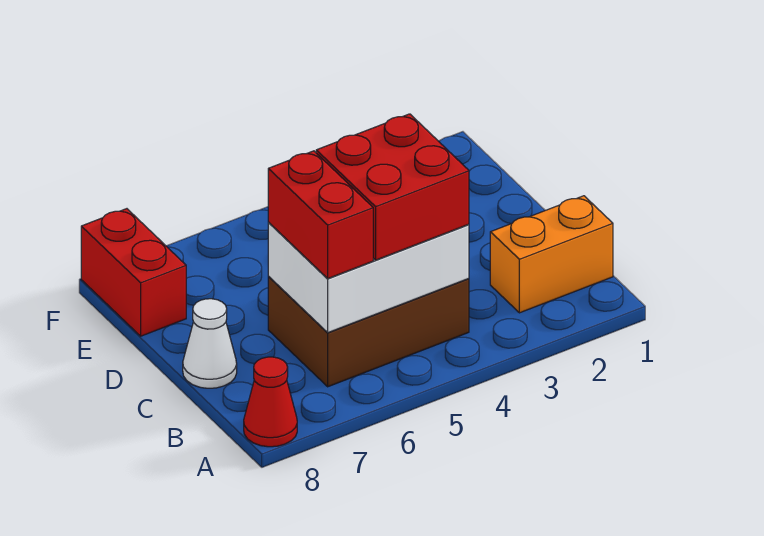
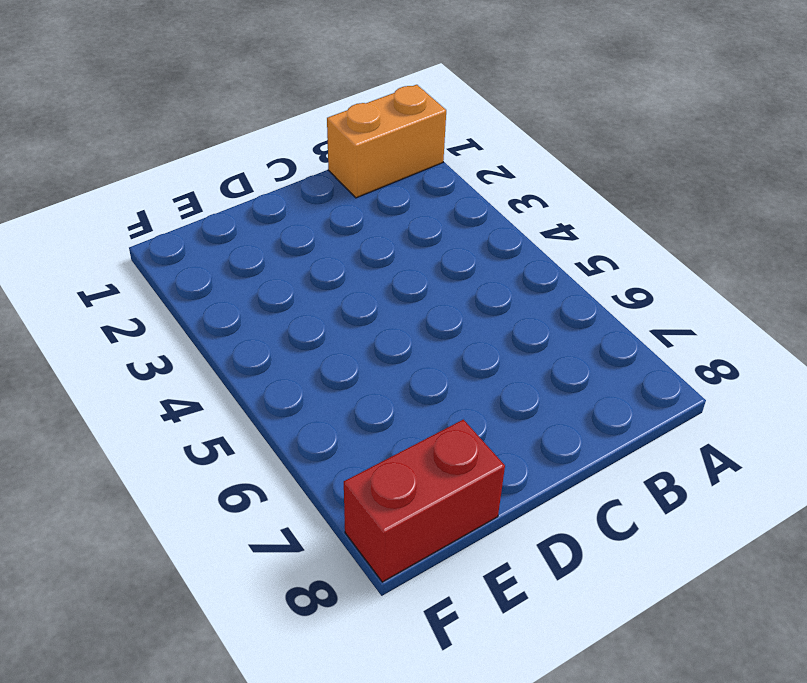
orange 1x2 brick [327,85,446,198] -> orange 1x2 brick turned to [490,196,613,313]
none -> red 1x1 cone [244,357,297,447]
none -> brown 2x3 brick [268,276,469,387]

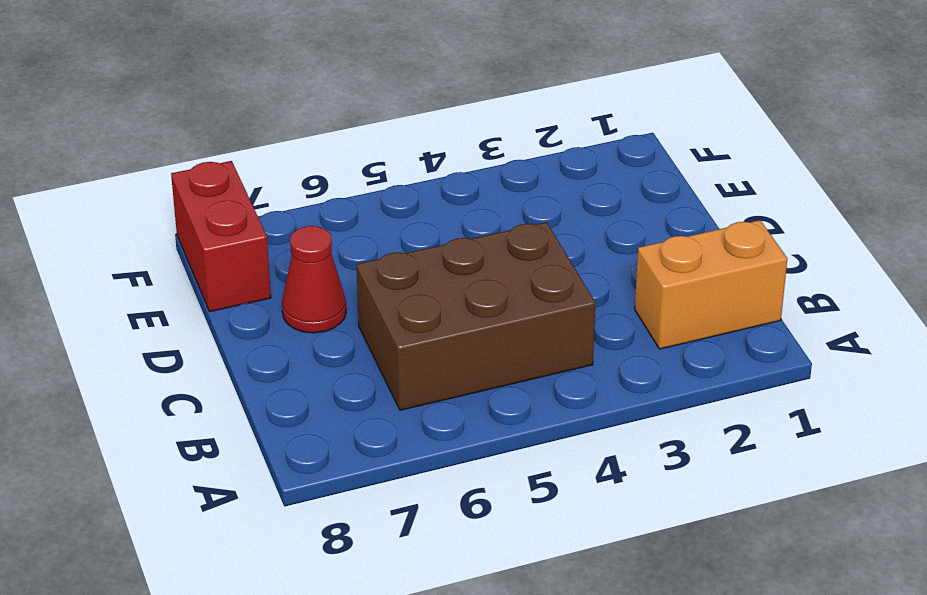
red 1x1 cone [282,226,346,333] -> red 1x1 cone moved to [244,357,297,447]
none -> white 1x1 cone [183,299,237,388]
none -> white 2x3 brick [268,223,469,333]

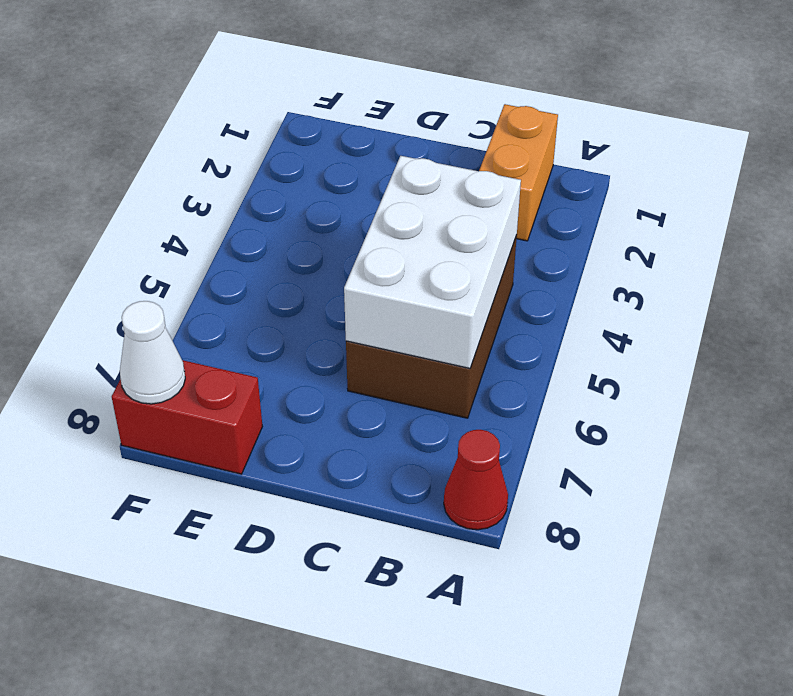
white 1x1 cone [120,301,185,404] -> white 1x1 cone moved to [183,299,237,388]
none -> red 2x2 brick [316,114,469,260]
none -> red 1x2 brick [268,151,373,278]

